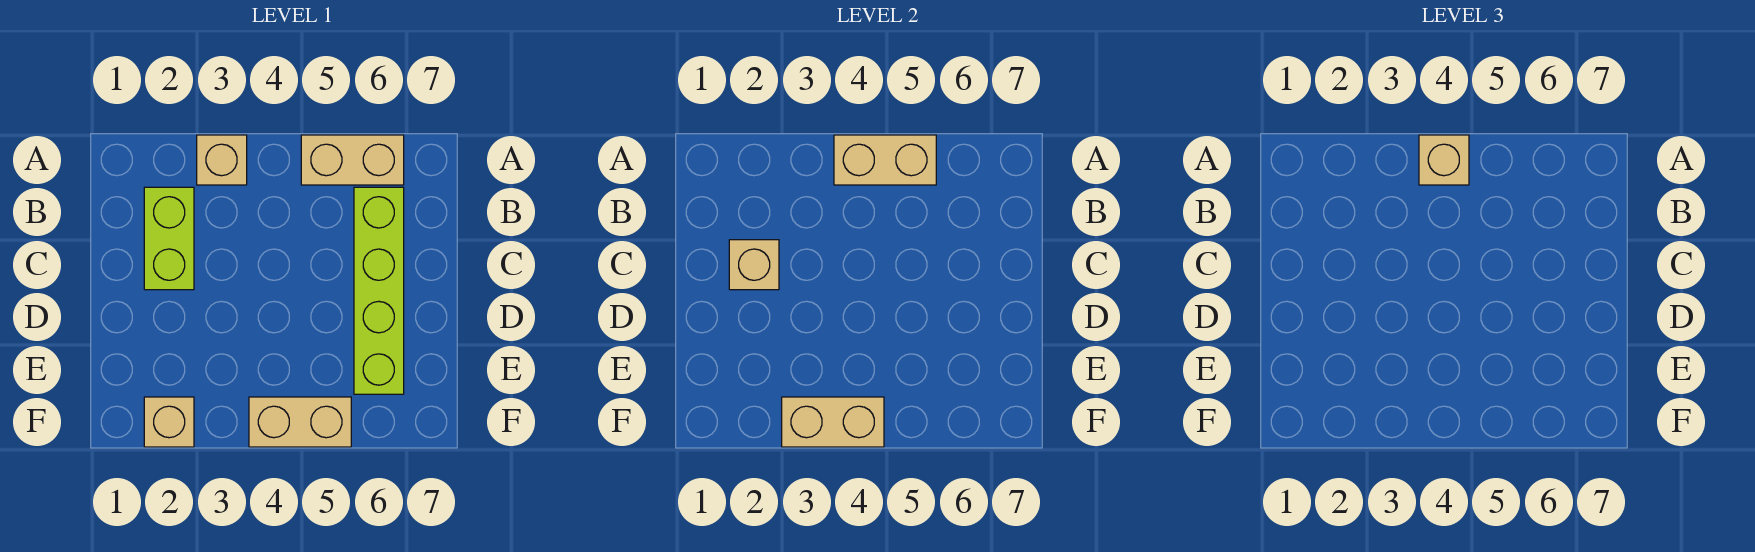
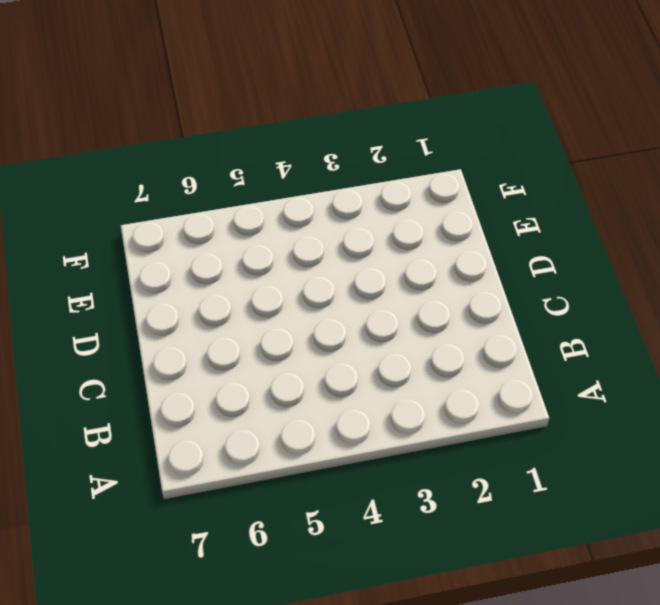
none -> tan 1x1 brick [197,135,247,185]
none -> tan 1x2 brick [301,135,404,185]

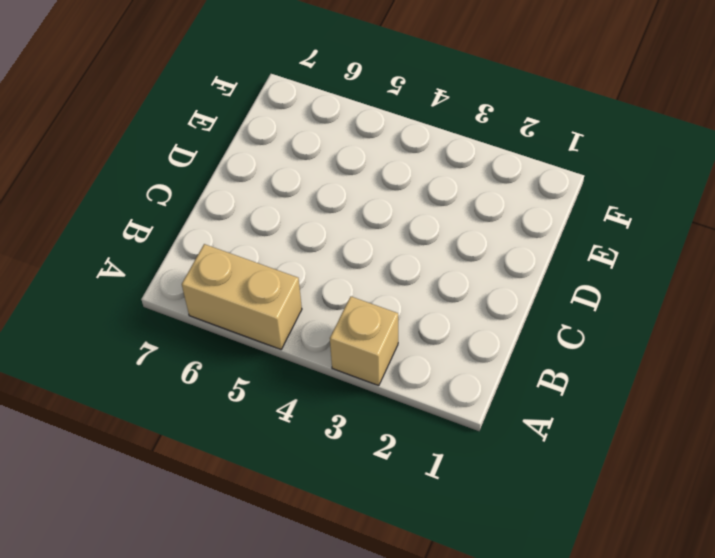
none -> lime 1x2 brick [144,187,194,290]
none -> lime 1x4 brick [354,187,404,394]

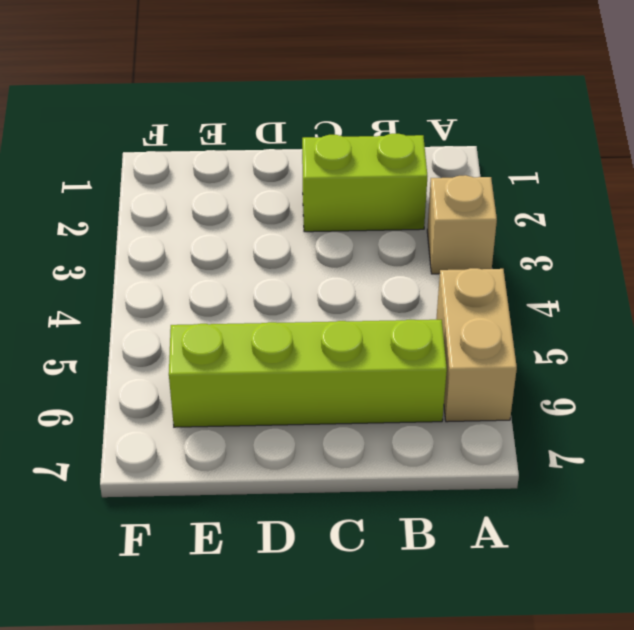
none -> tan 1x1 brick [144,397,194,447]
none -> tan 1x2 brick [249,397,351,447]

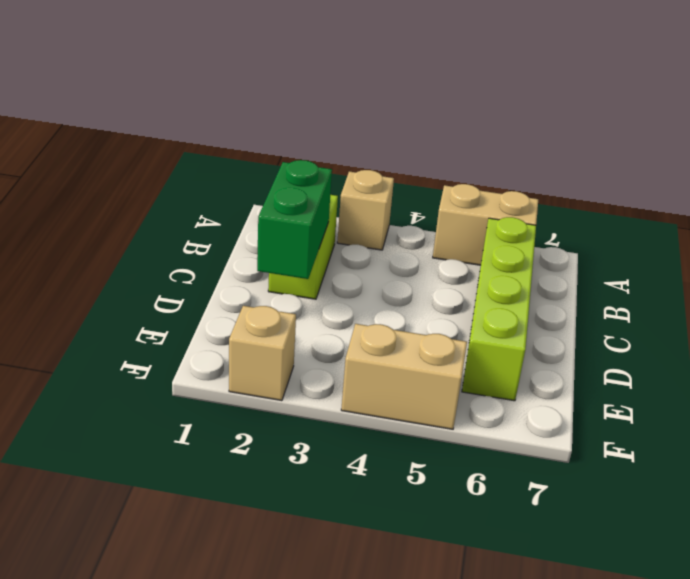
green 1x2 brick [257,160,332,279] -> tan 1x1 brick [729,240,779,290]
none -> tan 1x2 brick [834,135,936,185]
none -> tan 1x2 brick [782,397,884,447]

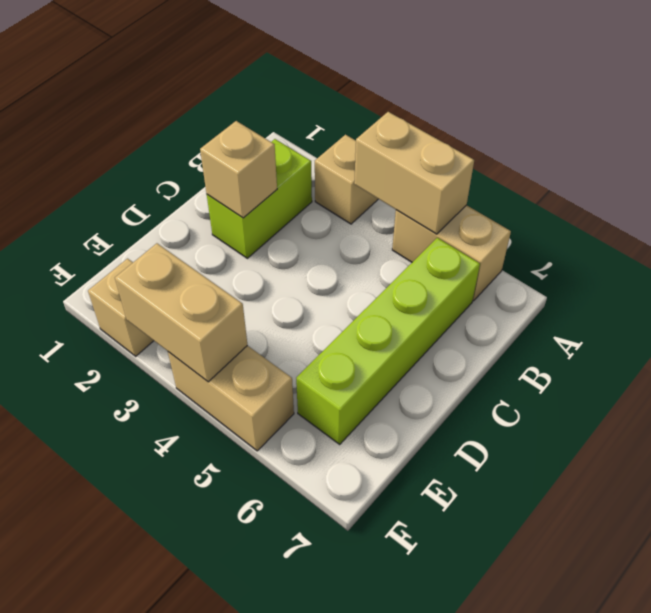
none -> tan 1x1 brick [1419,135,1469,185]

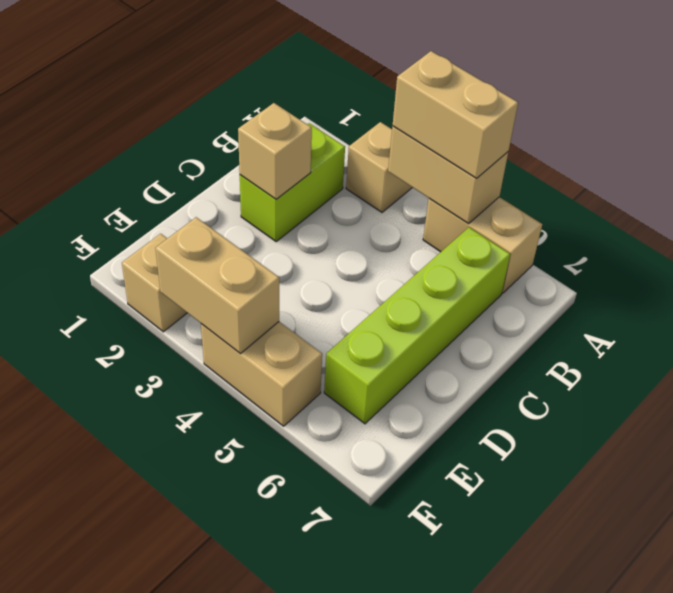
tan 1x2 brick [393,51,518,178] -> tan 1x1 brick [1419,135,1469,185]

